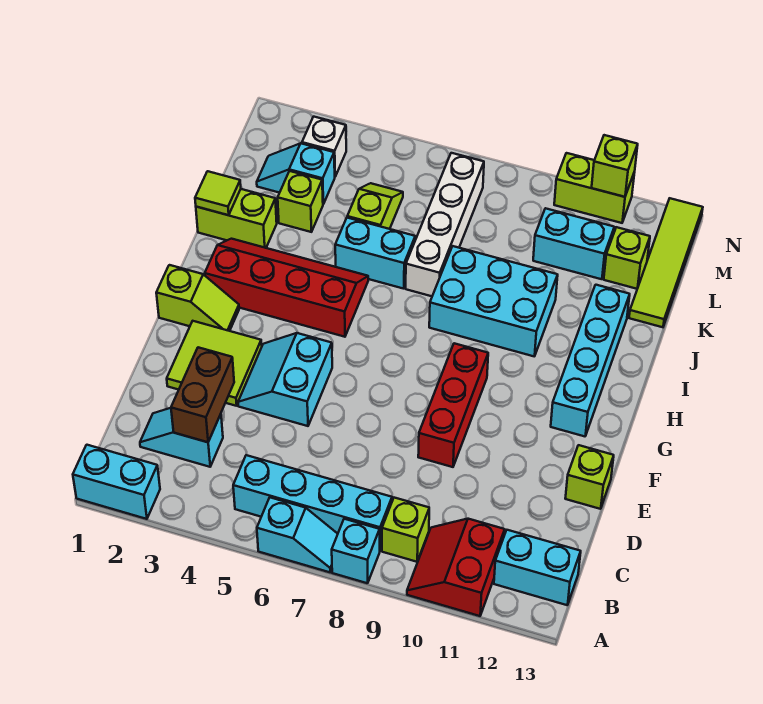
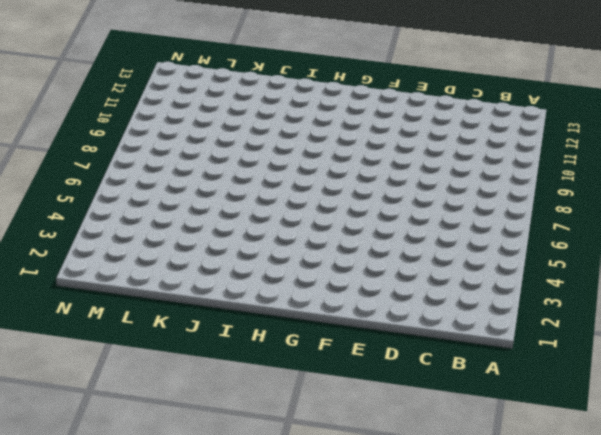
none -> cyan 1x2 brick [73,445,160,519]
none -> cyan 1x2 slope [257,498,338,572]
none -> cyan 1x1 brick [332,519,380,583]
none -> red 2x2 slope [407,519,505,616]

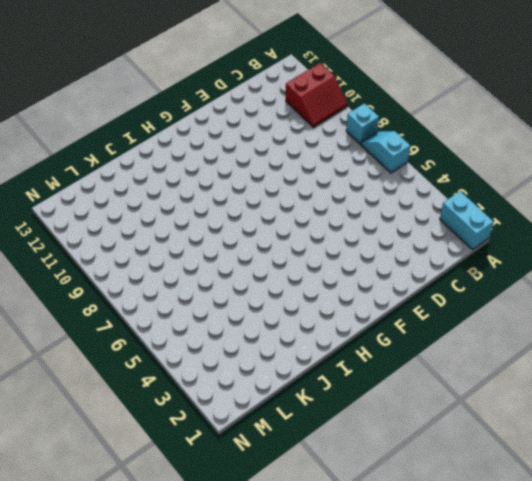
none -> cyan 1x4 brick [233,455,392,550]
none -> lime 1x1 brick [382,498,429,562]
none -> cyan 1x2 brick [494,530,581,605]
none -> cyan 1x2 slope [140,408,223,467]

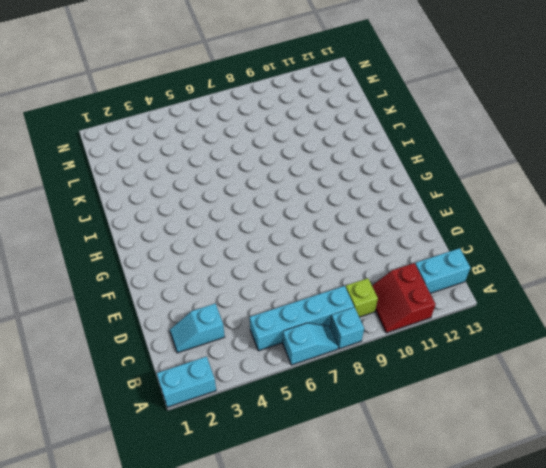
none -> lime 2x2 tile [167,321,262,406]
none -> cyan 2x2 slope [238,333,332,426]
none -> red 1x3 brick [418,343,488,467]
none -> lime 1x1 brick [565,445,614,509]

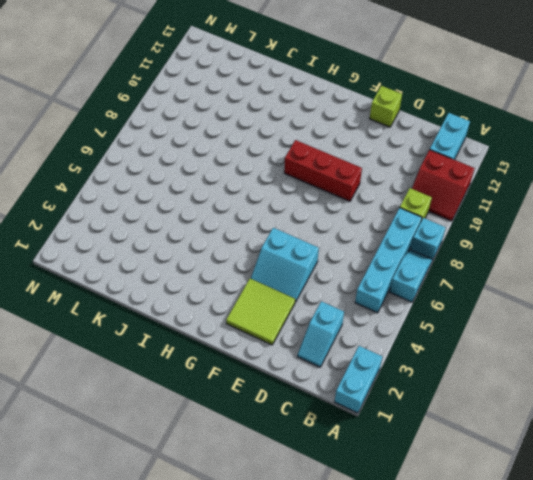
none -> lime 1x2 slope [156,265,239,331]
none -> cyan 1x4 brick [551,285,630,436]
none -> red 2x4 slope [205,239,368,337]
none -> cyan 2x3 brick [429,246,558,356]

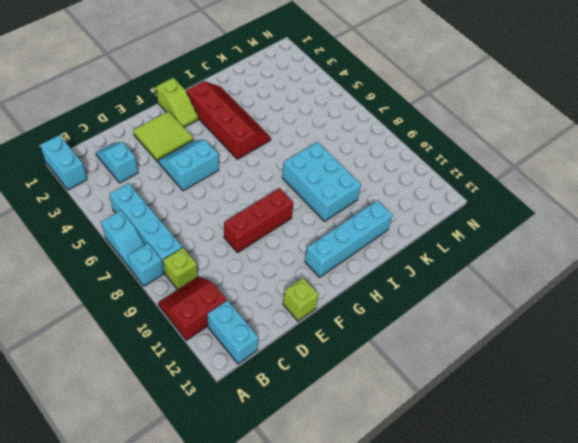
none -> lime 1x2 brick [196,189,277,248]
none -> cyan 1x2 brick [335,218,415,289]
none -> white 1x4 brick [406,153,484,296]
none -> lime 1x1 brick [278,171,323,232]

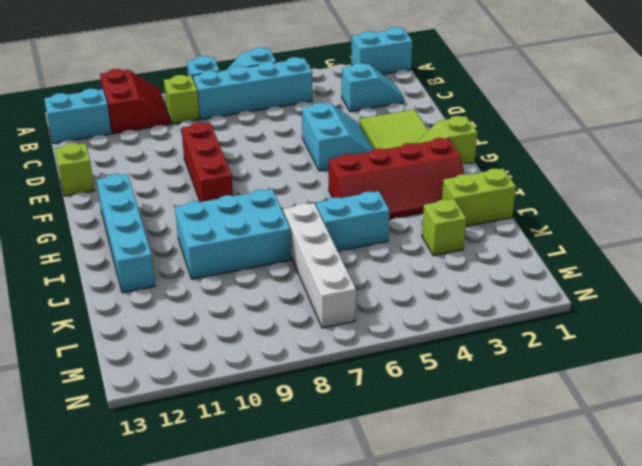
none -> lime 1x2 slope [347,183,403,229]
none -> lime 1x4 tile [629,198,703,327]
none -> cyan 1x2 slope [257,143,335,204]
none -> cyan 1x2 brick [533,208,614,279]

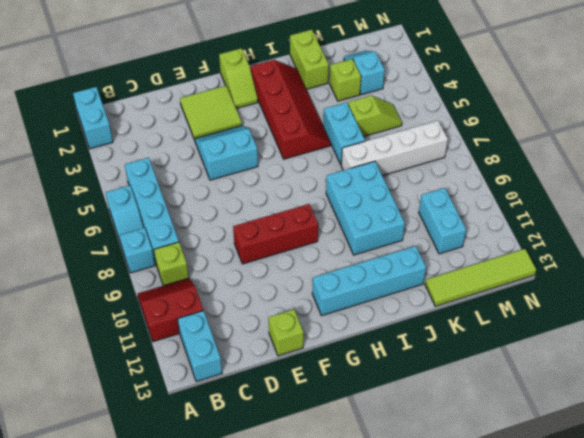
none -> cyan 1x2 slope [140,408,223,467]
none -> lime 1x1 brick [604,227,650,289]
none -> white 1x1 brick [302,117,346,176]
none -> lime 1x2 brick [554,153,635,223]

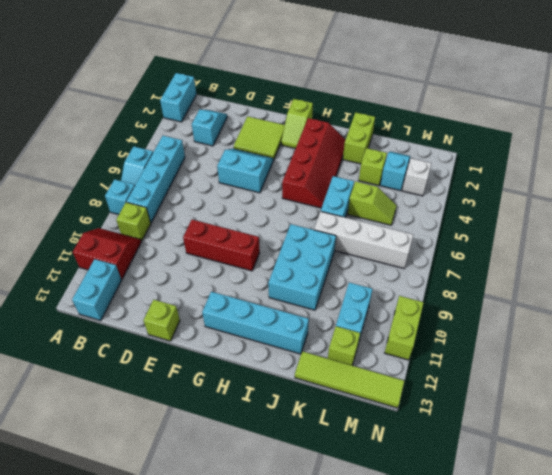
none -> brown 1x2 brick [171,347,234,442]
none -> lime 1x1 tile [195,171,241,215]
none -> lime 1x1 brick [592,135,638,197]

